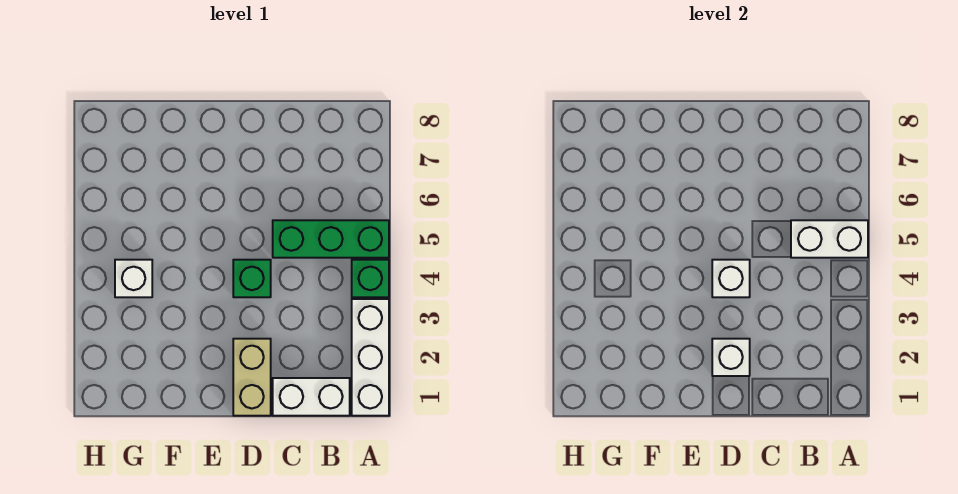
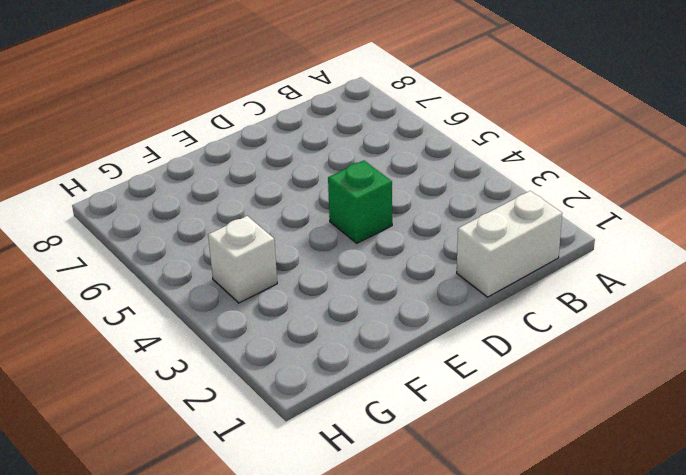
none -> white 1x3 brick [352,299,389,416]
none -> green 1x1 brick [352,260,389,297]

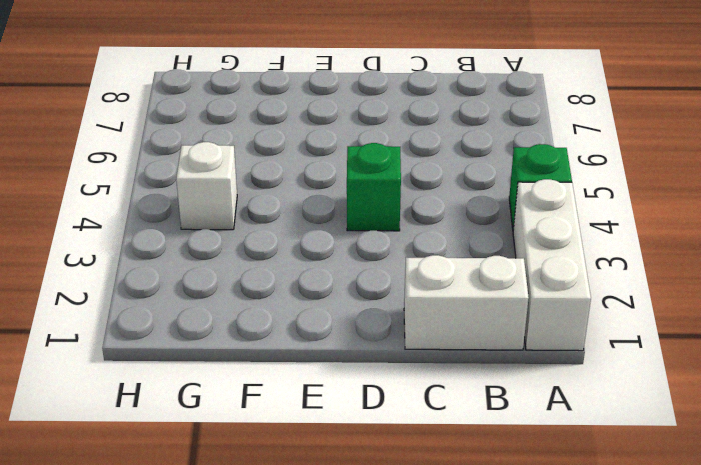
none -> green 1x3 brick [273,220,389,258]
none -> tan 1x2 brick [233,339,271,416]

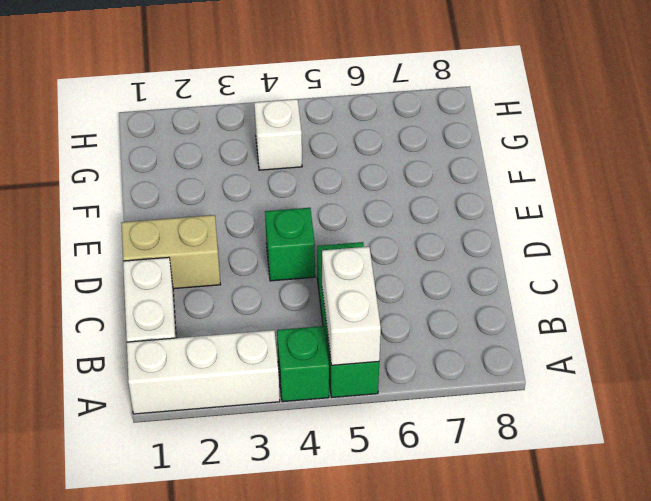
none -> white 1x1 brick [712,339,750,376]
none -> white 1x1 brick [712,260,750,297]

